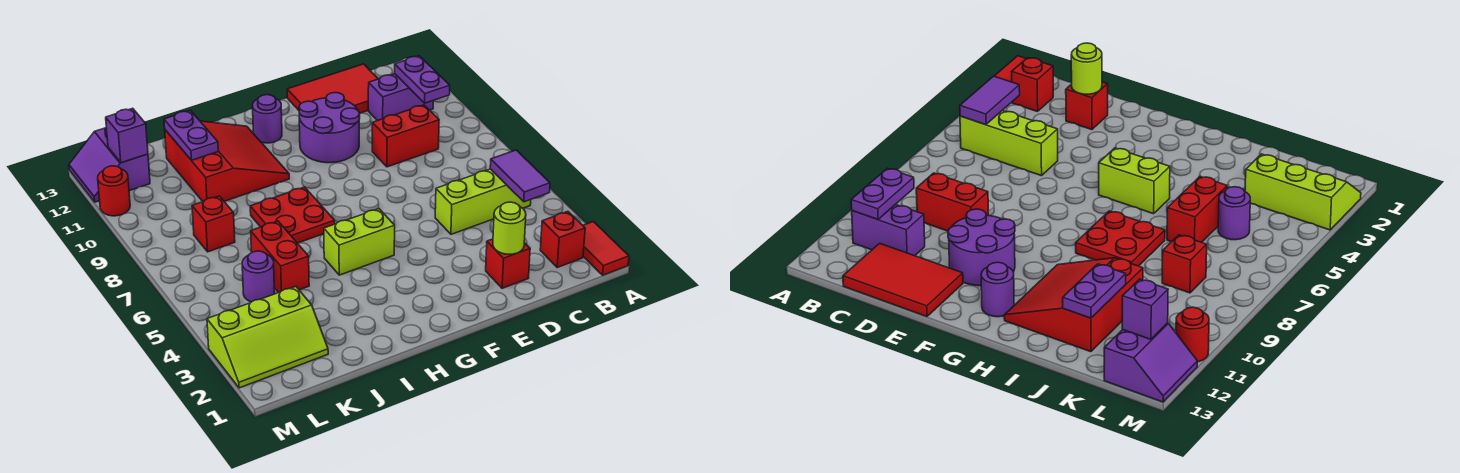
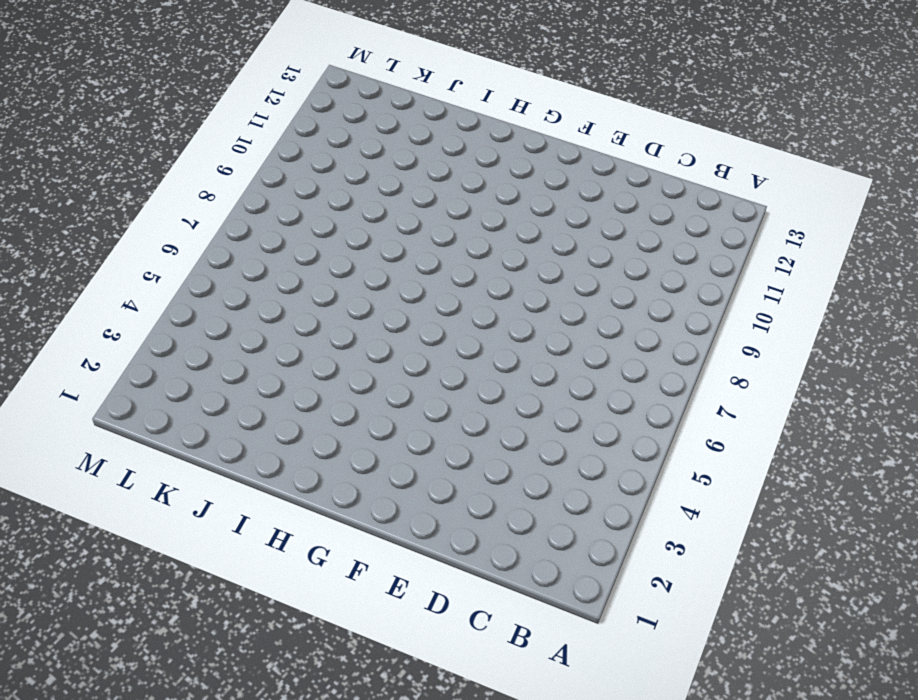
none -> red 1x2 tile [583,222,629,275]
none -> red 1x1 brick [540,211,585,267]
none -> lime 1x3 brick [435,169,531,234]

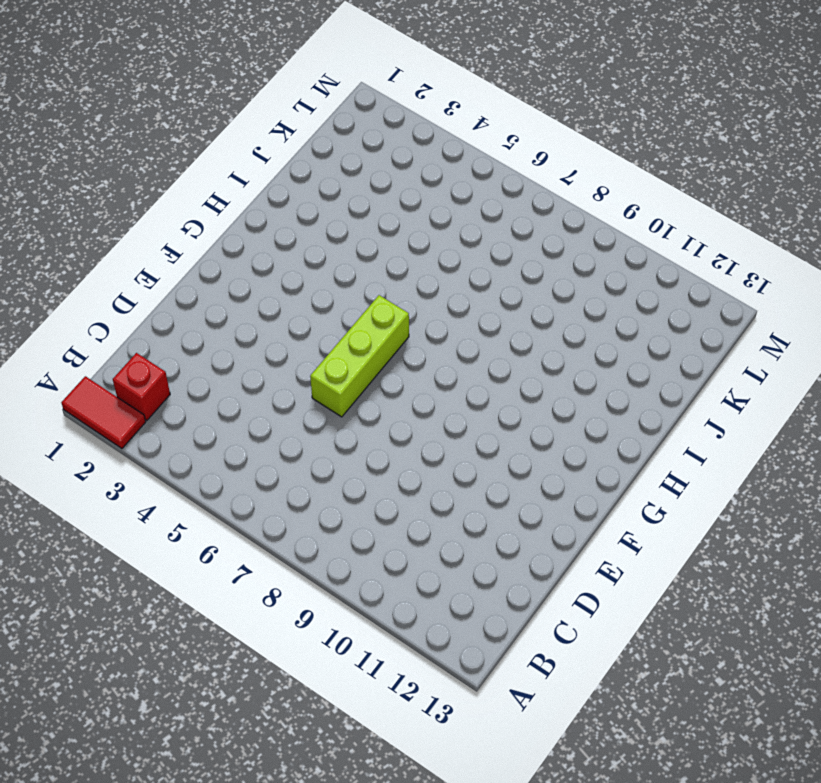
lime 1x3 brick [310,295,409,417] -> lime 1x3 brick moved to [435,169,531,234]
none -> purple 1x2 brick [368,74,433,121]
none -> red 1x2 brick [372,105,439,167]
none -> red 2x3 tile [287,64,378,113]

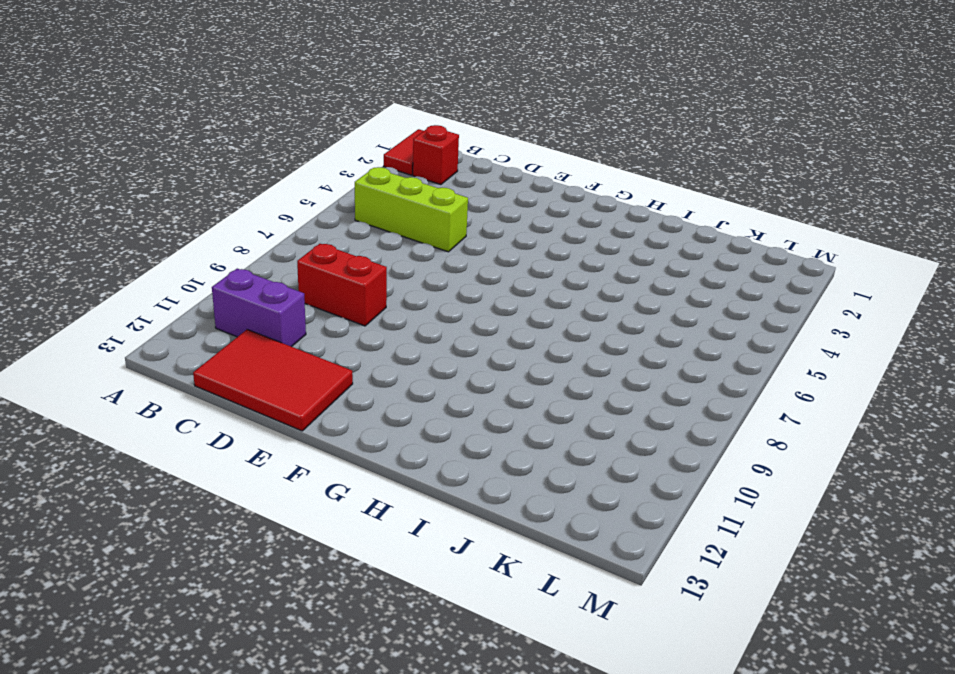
none -> red 1x1 brick [486,239,530,288]
none -> purple 2x2 round brick [299,92,360,163]
none -> lime 1x2 brick [324,209,395,275]

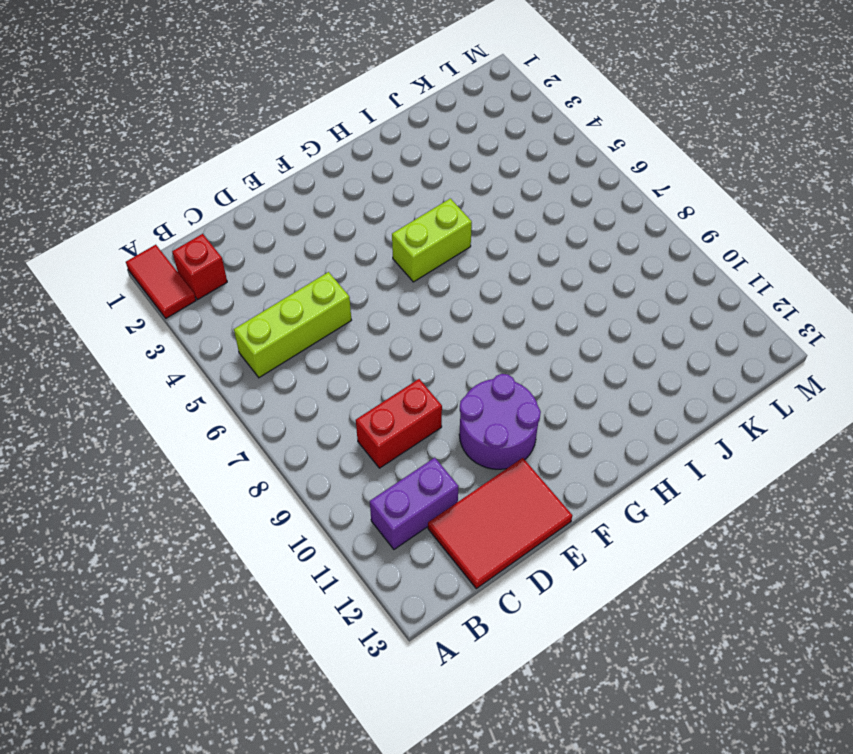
none -> red 1x1 brick [486,239,530,288]
none -> purple 1x1 round brick [252,95,282,143]
none -> red 2x2 plate [250,187,335,243]

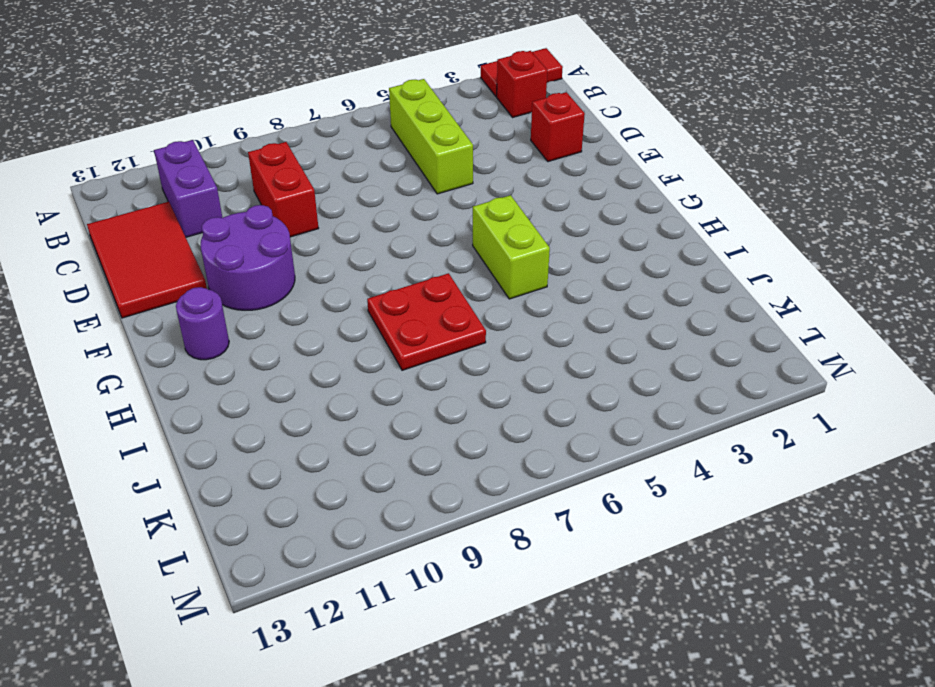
none -> red 3x3 slope [165,121,289,201]
none -> red 1x2 brick [251,221,309,293]
none -> lime 2x3 slope [207,286,328,388]

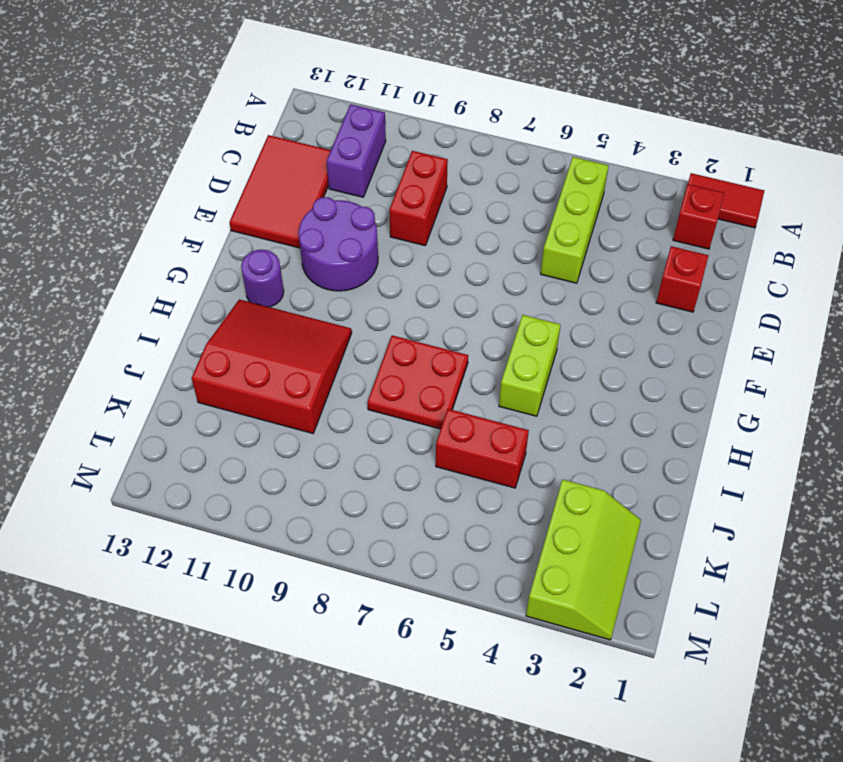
none -> purple 1x1 round brick [242,251,275,302]
none -> red 1x1 brick [192,196,235,252]
none -> purple 2x2 slope [69,128,150,202]

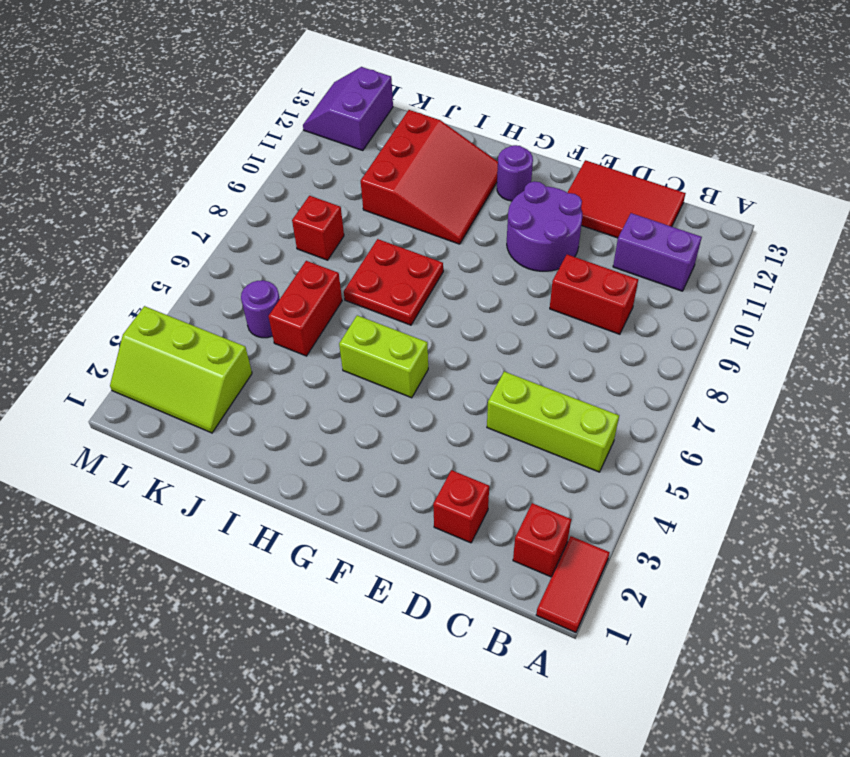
none -> red 1x1 round brick [98,166,130,216]
none -> purple 1x2 tile [490,150,550,202]
none -> purple 1x2 plate [395,56,450,103]

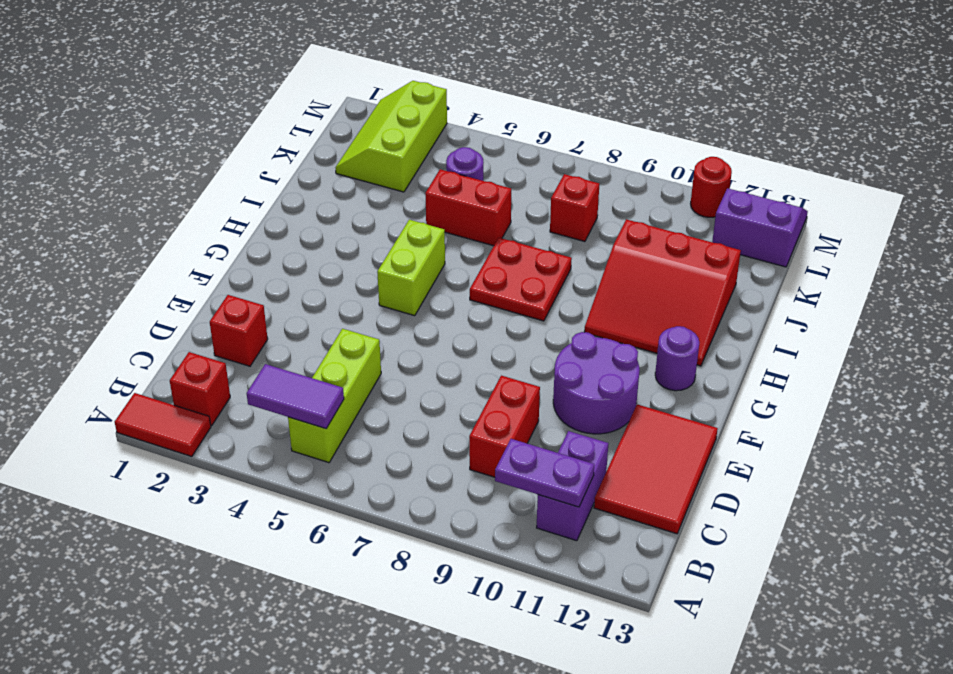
none -> lime 1x1 round brick [493,202,526,254]
none -> purple 1x2 plate [164,110,218,160]
none -> purple 1x1 brick [106,108,148,163]

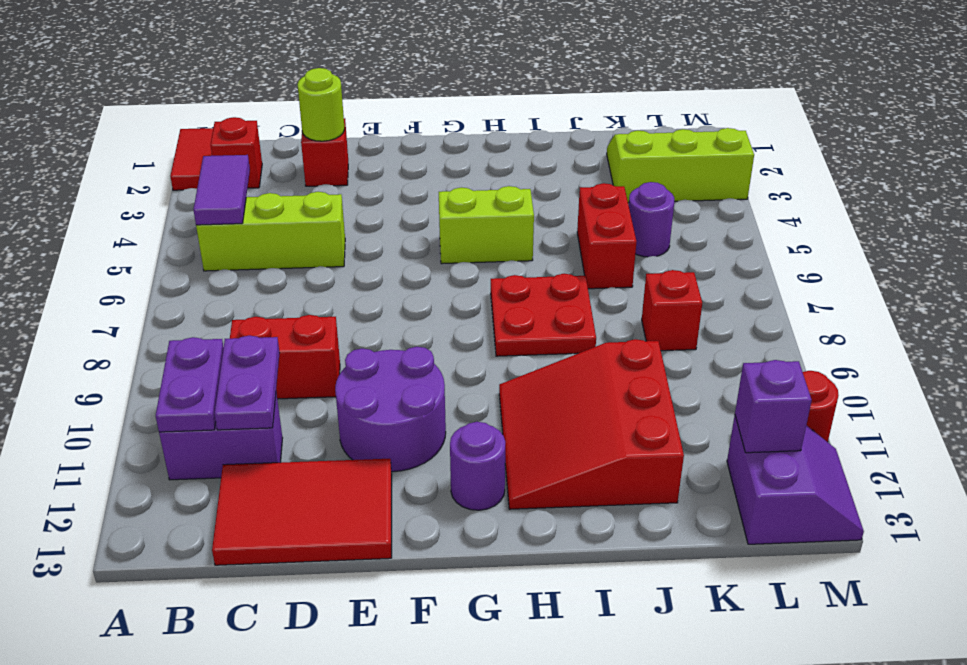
purple 1x2 plate [214,335,280,430] -> purple 1x2 plate moved to [164,110,218,160]

